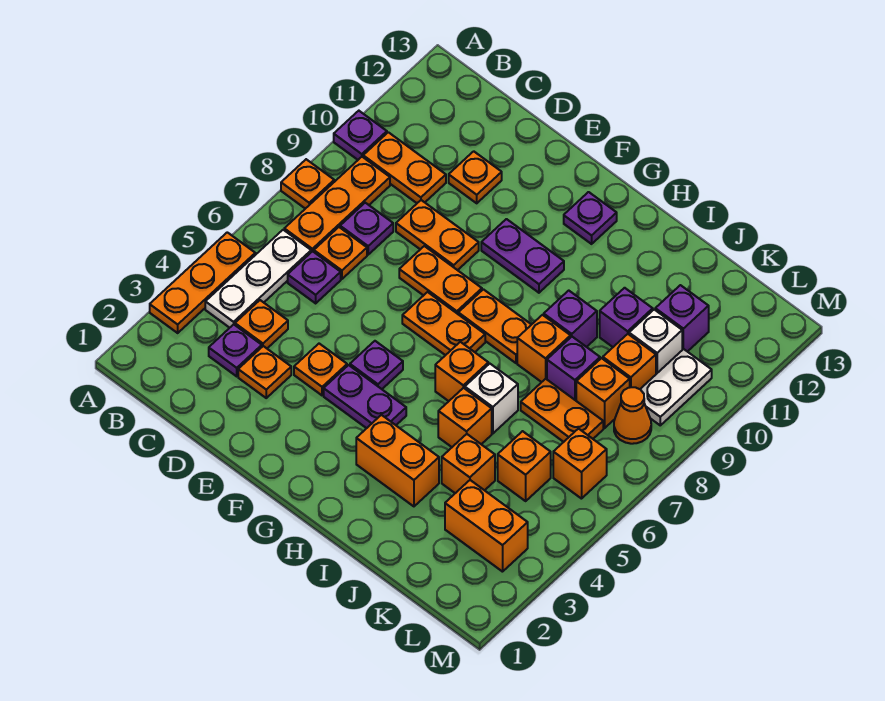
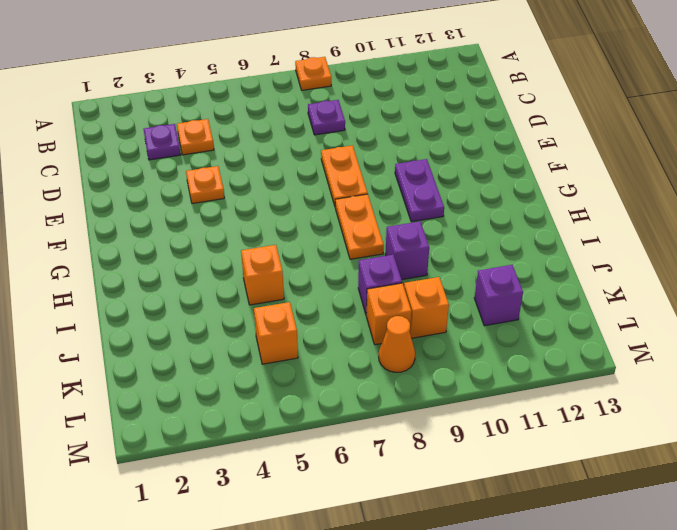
none -> orange 1x3 plate [150,232,255,333]
none -> purple 1x1 plate [334,111,387,160]
none -> white 1x3 plate [205,230,311,328]
none -> orange 1x3 plate [284,157,390,252]

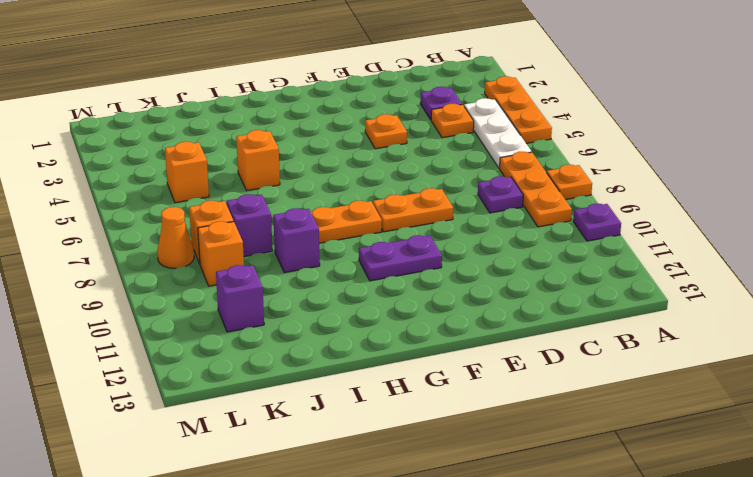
none -> orange 1x2 plate [363,132,446,203]
none -> purple 1x1 plate [288,251,341,303]
none -> orange 1x1 plate [314,227,367,279]
none -> orange 1x1 plate [238,346,291,398]

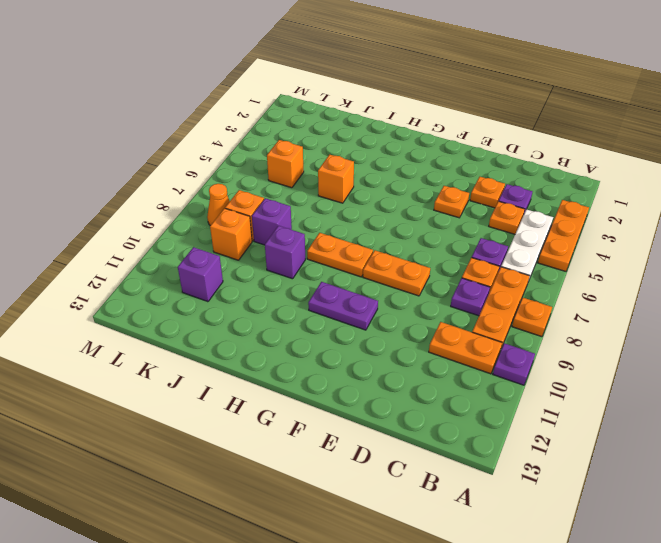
none -> orange 1x2 plate [396,200,479,270]
none -> orange 1x1 plate [449,151,502,203]
none -> purple 1x2 plate [324,365,406,428]
none -> purple 1x1 plate [350,341,403,389]

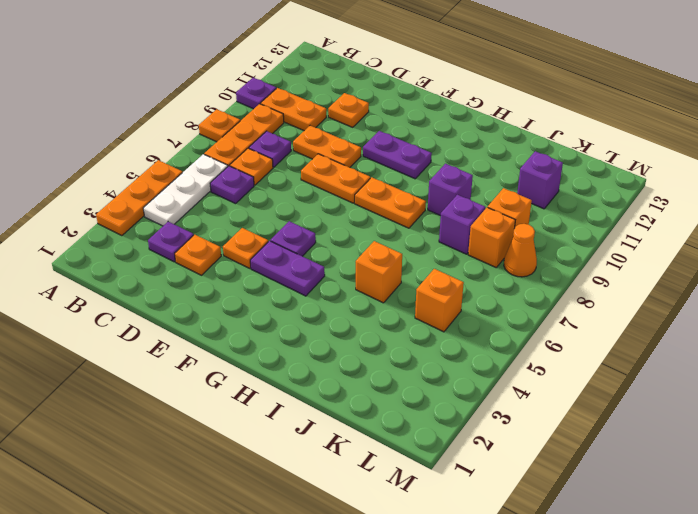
none -> orange 1x1 plate [235,300,288,348]
none -> orange 1x2 plate [402,292,485,355]
none -> purple 1x1 plate [564,192,617,244]
none -> orange 1x2 brick [356,415,439,506]

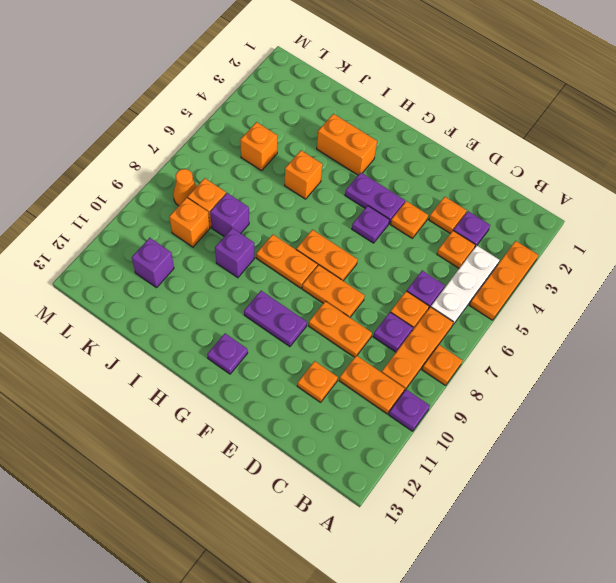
none -> orange 1x1 brick [435,342,488,401]
none -> white 1x1 brick [465,364,518,433]
none -> orange 1x1 brick [517,315,571,382]
none -> orange 1x1 brick [442,434,495,493]

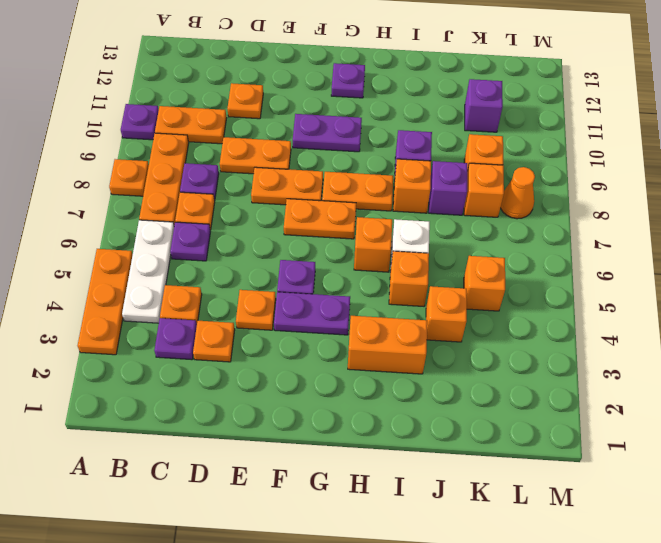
none -> orange 1x2 plate [521,379,603,442]
none -> purple 1x1 brick [600,288,653,347]
none -> orange 1x2 brick [445,480,528,572]
none -> white 1x1 brick [629,310,682,374]

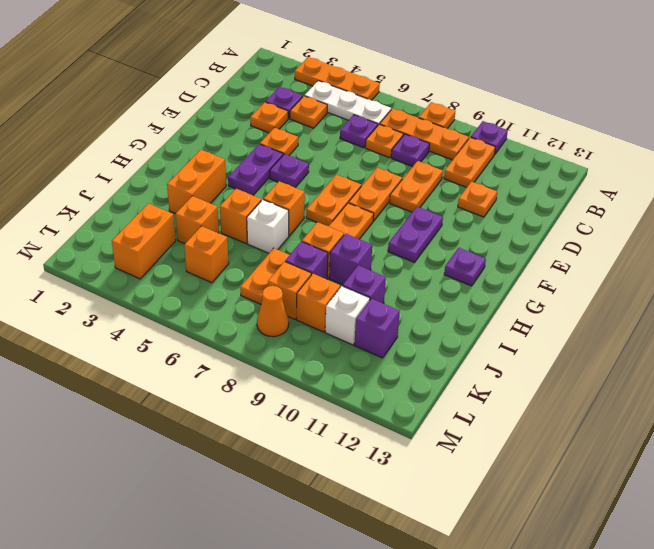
none -> orange 1x1 brick [553,429,607,499]
none -> white 1x2 plate [640,349,712,425]

